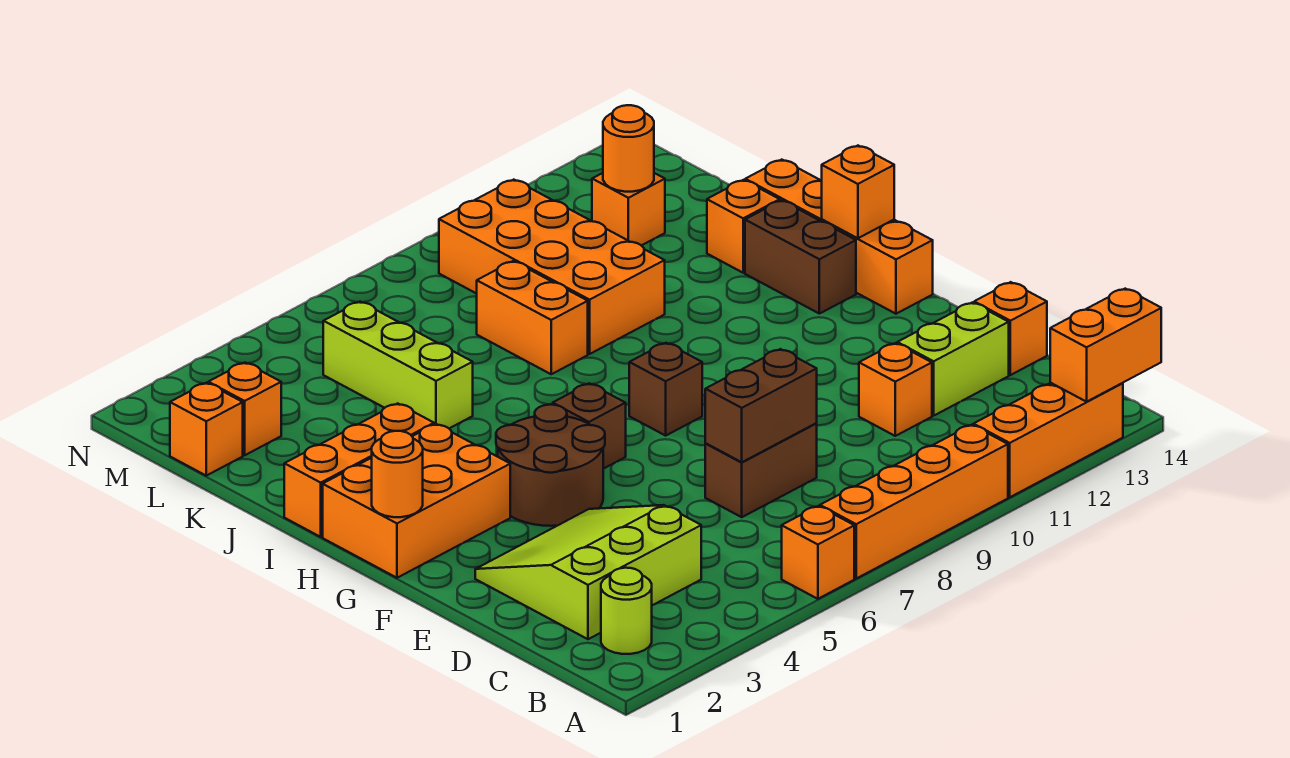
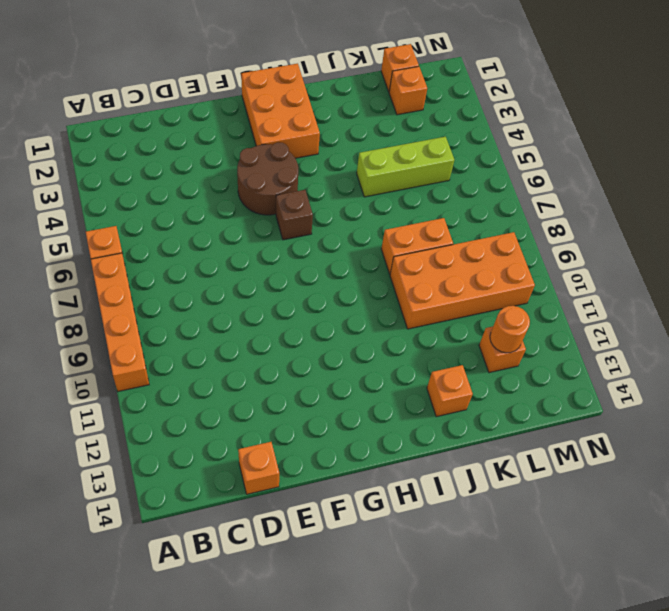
none -> orange 1x3 brick [973,383,1123,497]
none -> lime 1x1 round brick [601,568,652,654]
none -> lime 3x3 slope [475,505,701,639]

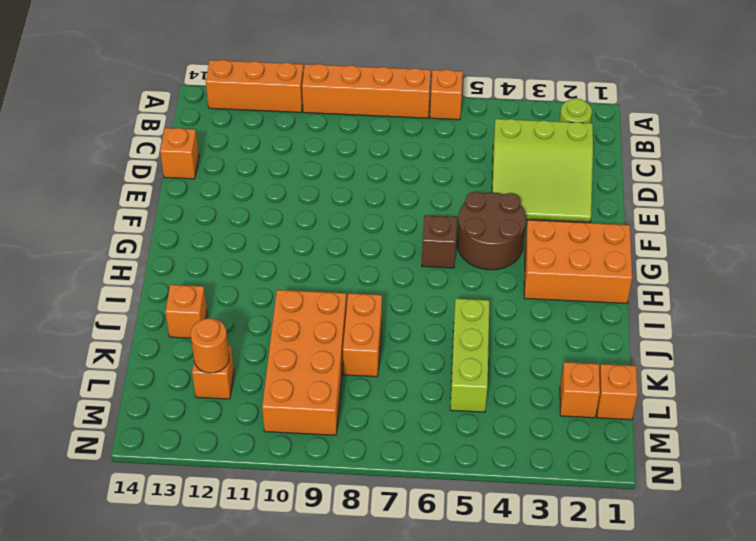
none -> brown 1x2 brick [705,423,817,517]
none -> orange 1x1 brick [859,343,932,436]
none -> lime 1x2 brick [897,302,1009,416]

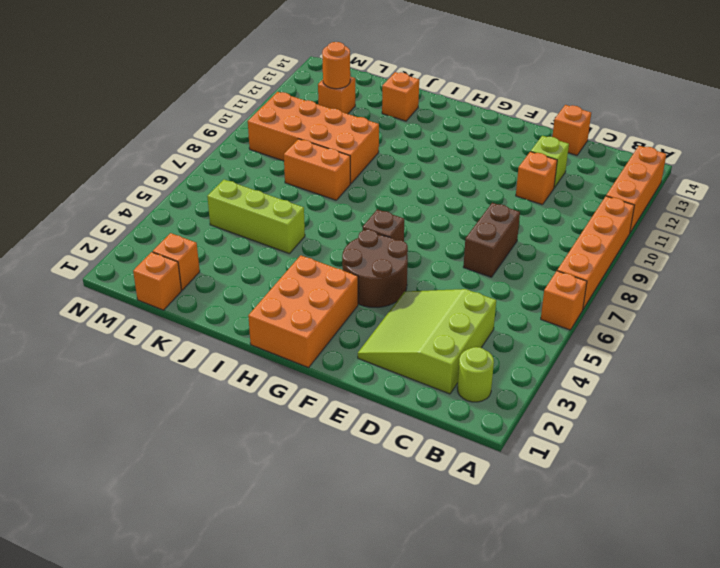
lime 1x1 brick [531,136,569,188] -> lime 1x2 brick [897,302,1009,416]
none -> brown 1x1 brick [629,343,702,436]
none -> orange 1x4 brick [745,160,933,314]
none -> brown 1x2 brick [745,200,856,314]

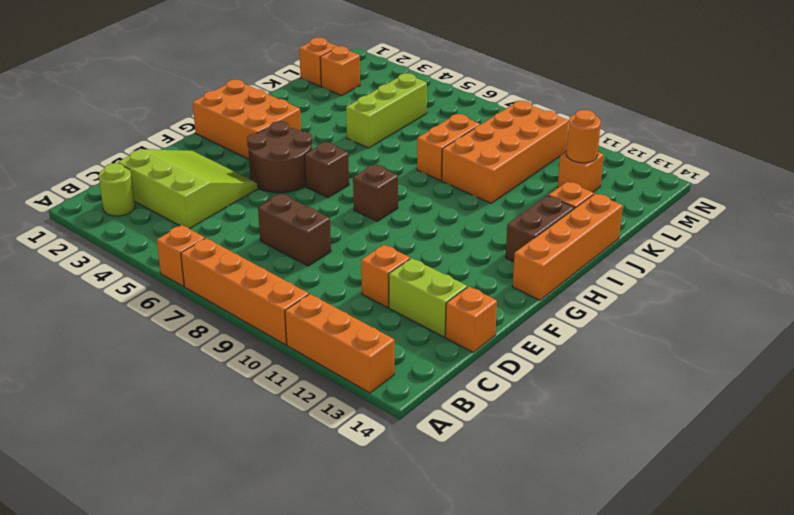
none -> orange 1x3 brick [284,403,434,537]
none -> orange 1x2 brick [1050,289,1161,402]
none -> brown 1x2 brick [705,349,817,462]

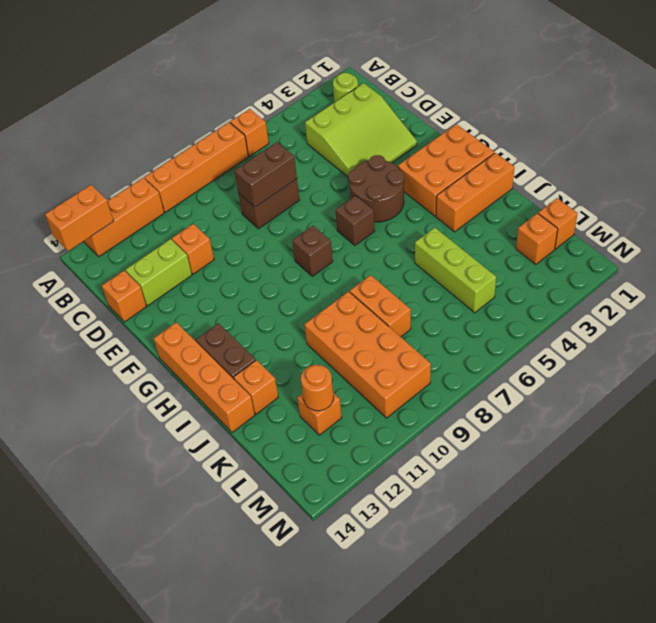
none -> orange 1x1 round brick [372,431,423,517]
none -> orange 1x1 brick [822,146,894,238]

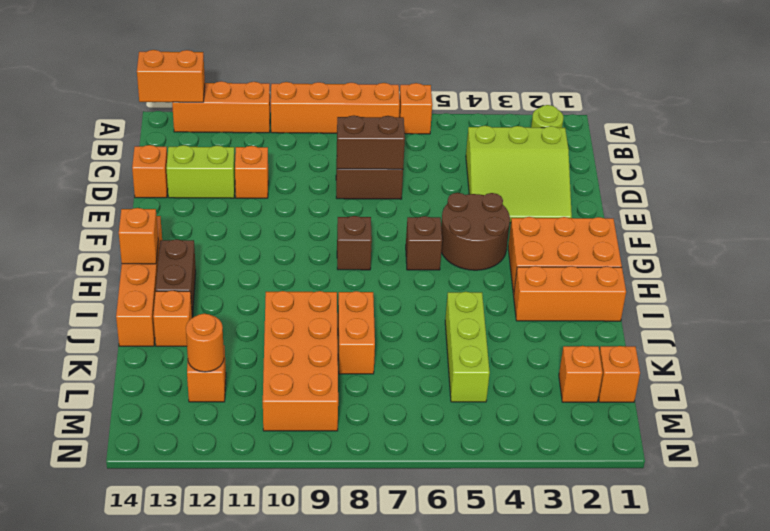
none -> orange 1x1 round brick [372,431,423,517]

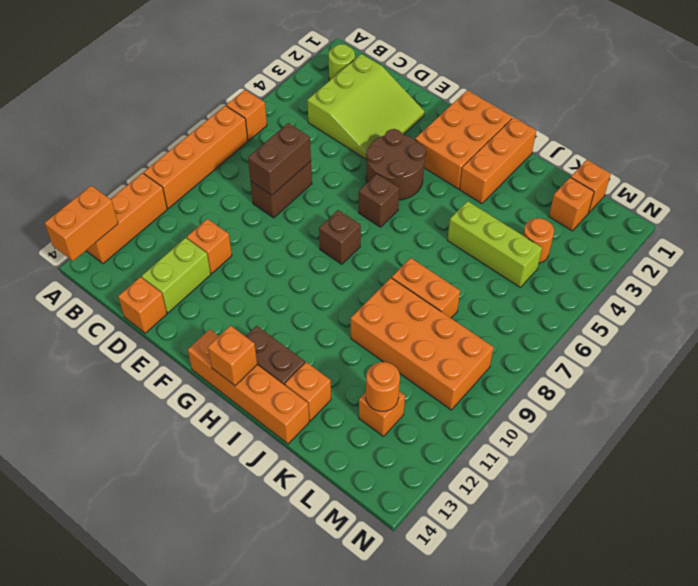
orange 1x1 round brick [523,218,554,263] -> orange 1x1 round brick moved to [372,431,423,517]

